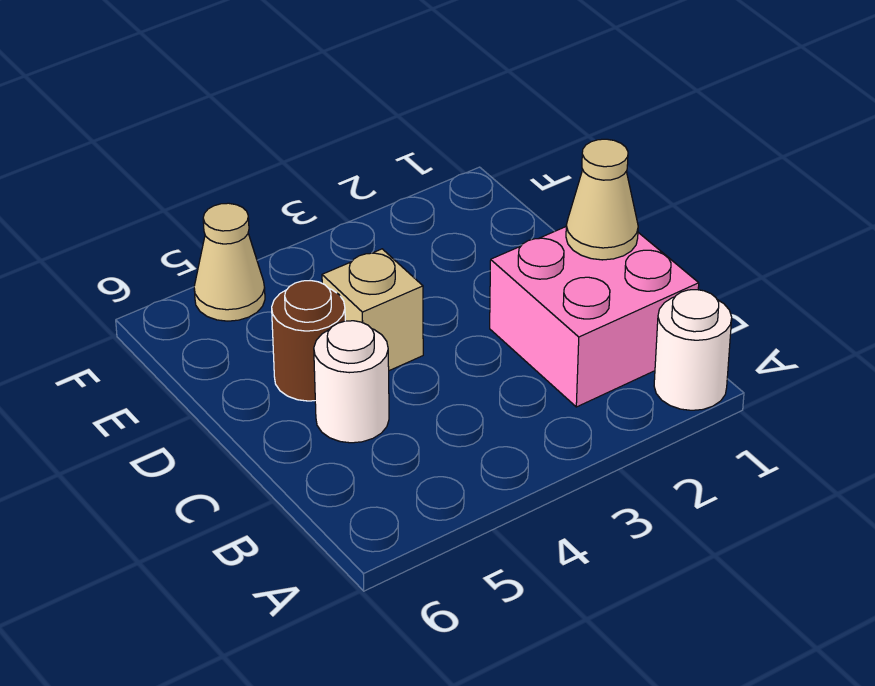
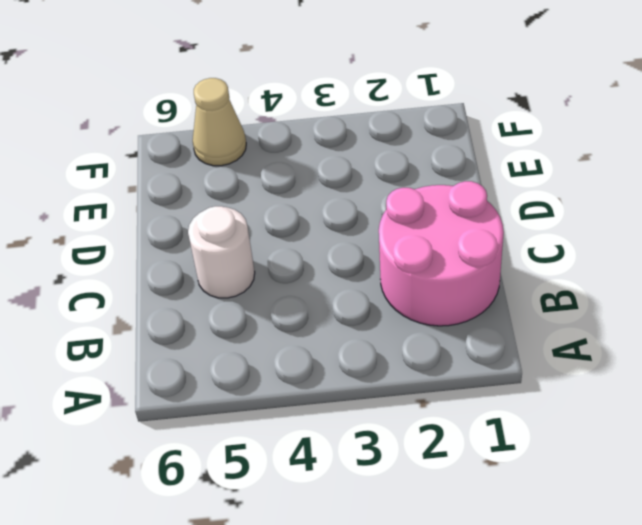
pink 2x2 round brick [379,181,504,326] -> pink 2x2 brick [490,227,699,407]
none -> white 1x1 round brick [654,290,732,410]
none -> tan 1x1 brick [322,249,423,371]

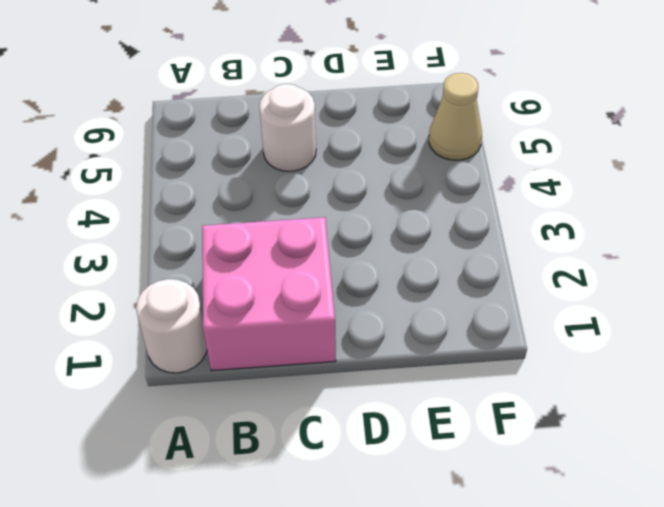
none -> tan 1x1 brick [322,249,423,371]
none -> brown 1x1 round brick [272,281,345,401]

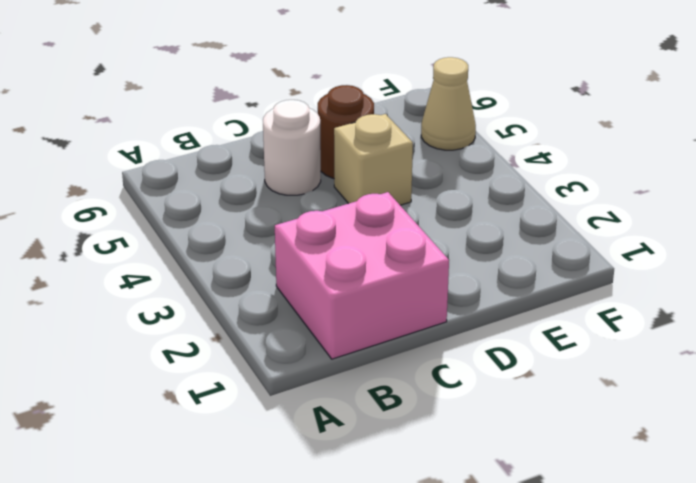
none -> white 1x1 round brick [654,290,732,410]
none -> tan 1x1 cone [566,139,638,260]

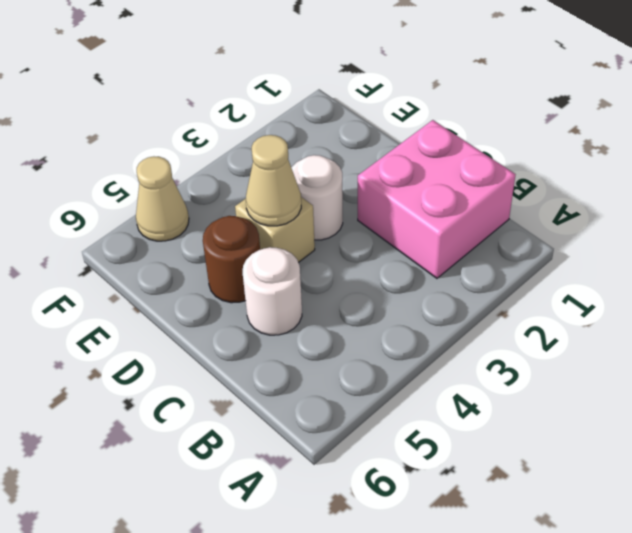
white 1x1 round brick [291,155,343,240] -> white 1x1 round brick moved to [654,290,732,410]
tan 1x1 cone [246,135,301,226] -> tan 1x1 cone moved to [566,139,638,260]

